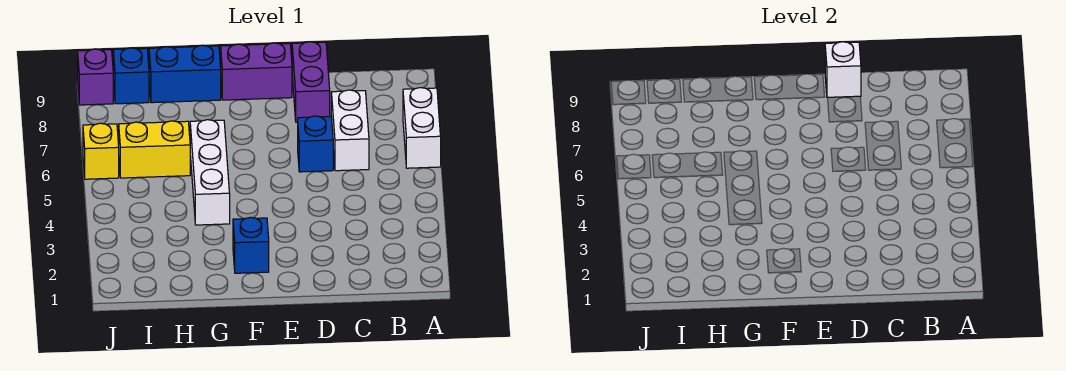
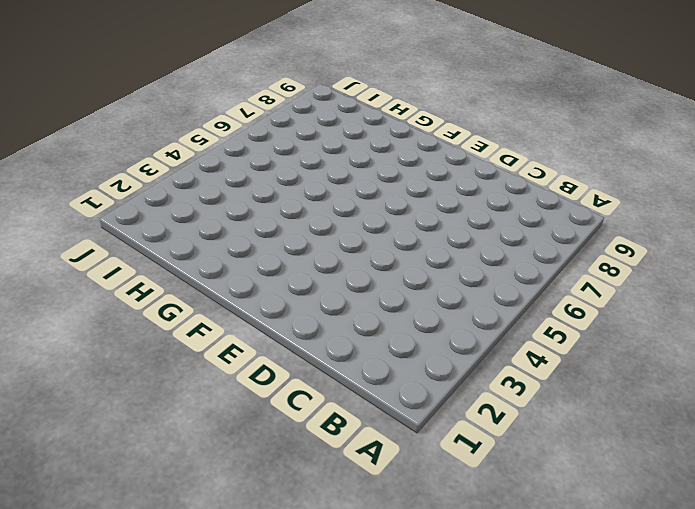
none -> white 1x2 brick [403,88,441,168]
none -> white 1x2 brick [331,90,369,171]
none -> blue 1x1 brick [298,116,333,172]

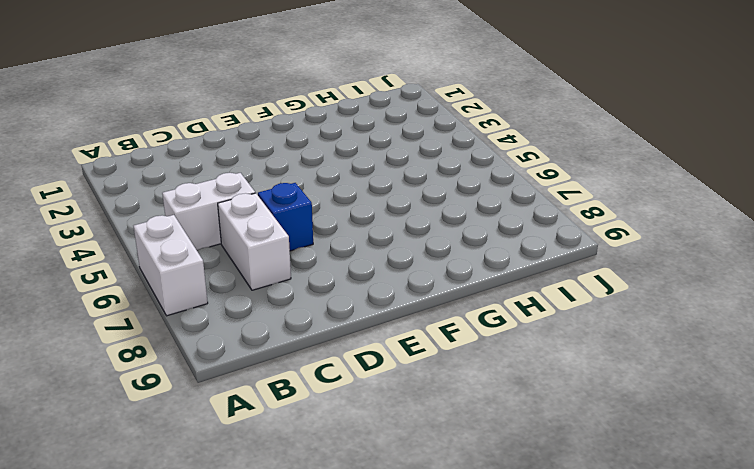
white 1x2 brick [162,173,255,250] -> none
none -> purple 1x2 brick [292,42,330,122]
none -> purple 1x2 brick [221,43,292,100]
none -> blue 1x1 brick [233,217,269,273]

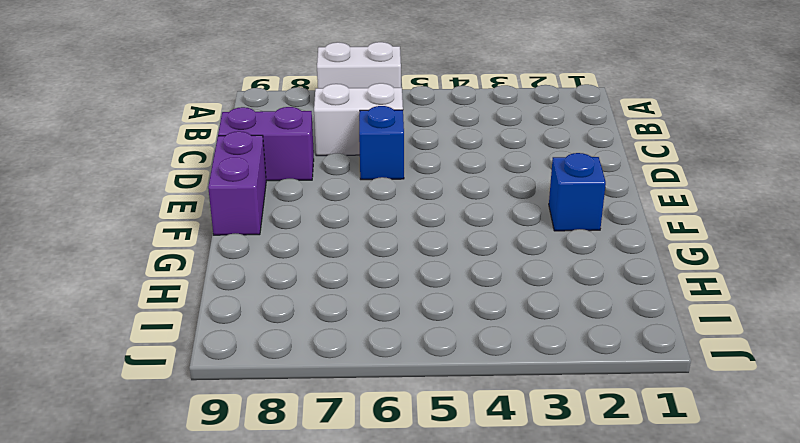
none -> white 1x3 brick [190,120,230,225]
none -> blue 1x2 brick [149,45,221,103]
none -> yellow 1x2 brick [119,121,190,178]

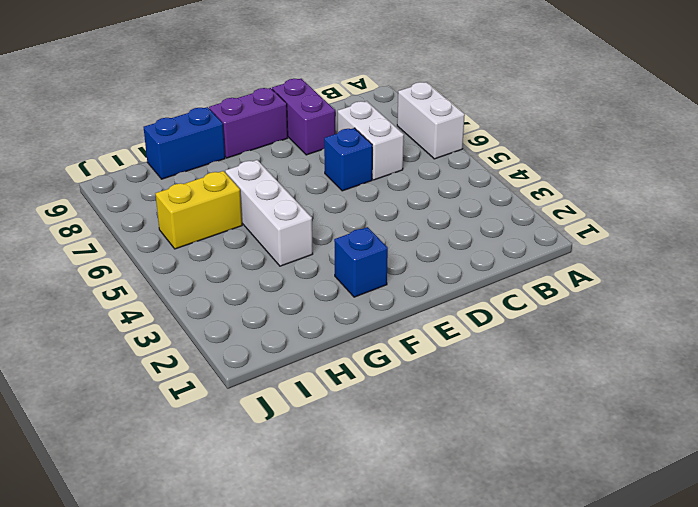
none -> blue 1x1 brick [113,48,149,104]
none -> yellow 1x1 brick [83,123,119,179]
none -> purple 1x1 brick [78,49,113,105]

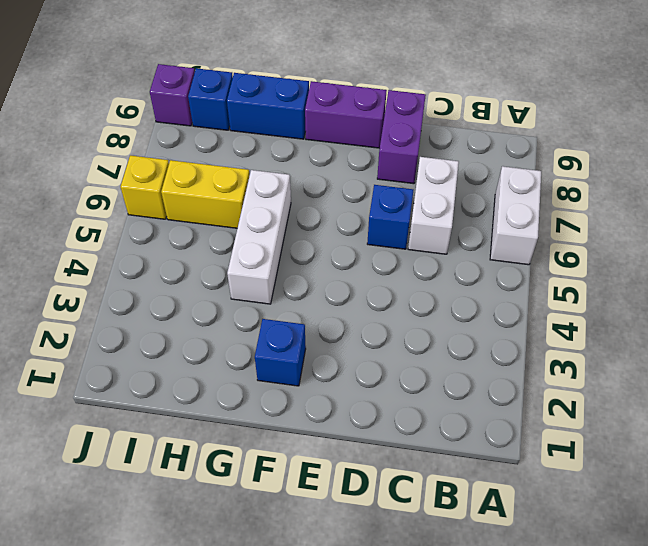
none -> white 1x1 brick [825,42,861,97]

